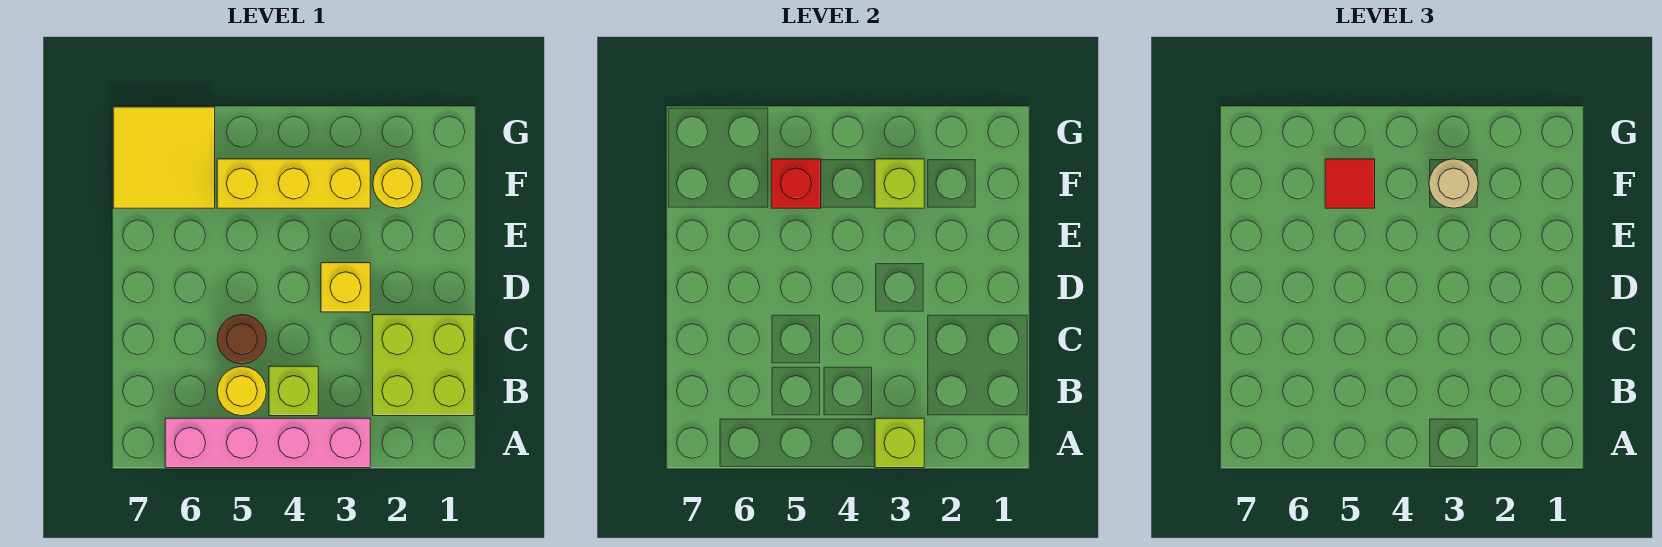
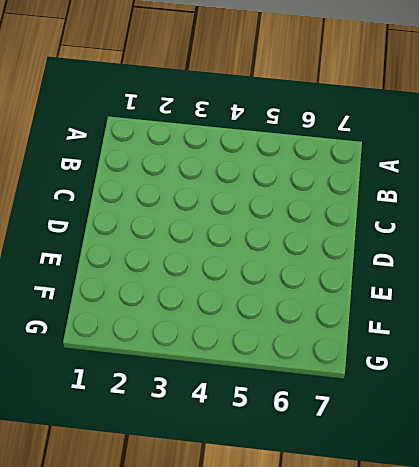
none -> pink 1x4 brick [165,418,370,468]
none -> lime 2x2 brick [373,315,474,416]
none -> lime 1x1 brick [269,366,318,416]

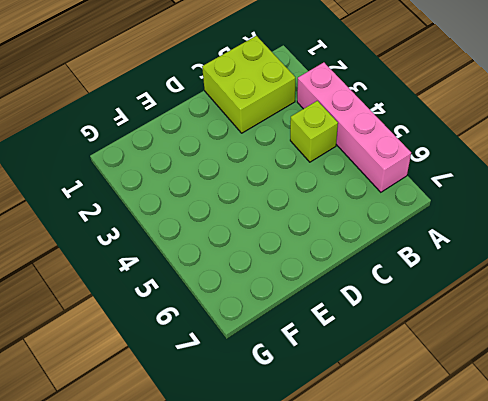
none -> yellow 1x1 round brick [217,366,266,416]
none -> brown 1x1 round brick [217,315,267,364]
none -> yellow 1x1 brick [321,263,370,312]

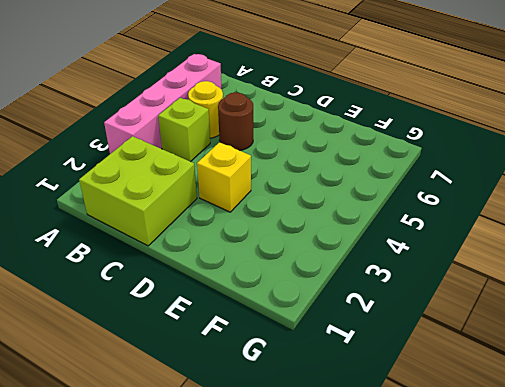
none -> yellow 1x1 round brick [373,159,422,208]
none -> yellow 1x3 brick [217,159,370,208]
none -> yellow 2x2 tile [113,107,215,208]

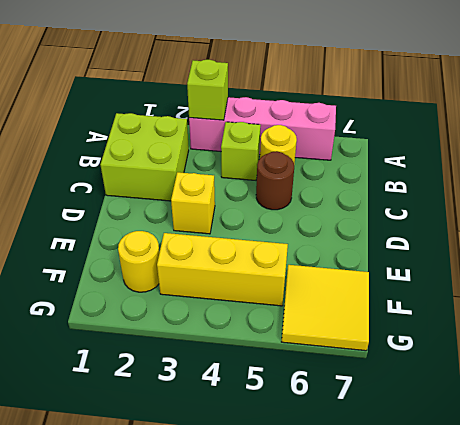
none -> lime 1x1 brick [875,159,924,208]
none -> red 1x1 brick [771,159,821,208]
none -> tan 1x1 round brick [1429,159,1478,208]

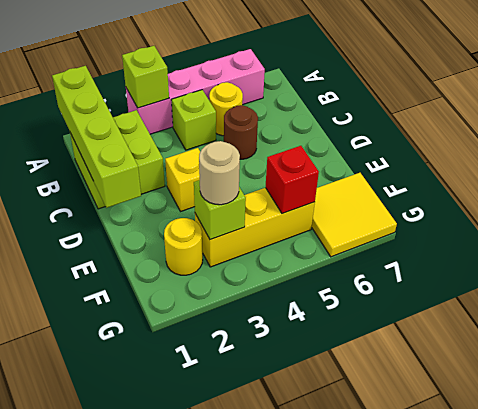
lime 1x4 brick [52,66,141,208] -> none
none -> red 1x1 tile [1325,159,1375,208]

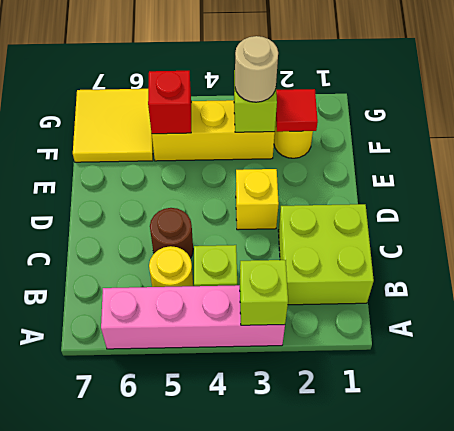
red 1x1 tile [276,89,318,132] -> red 1x1 tile moved to [1325,159,1375,208]

